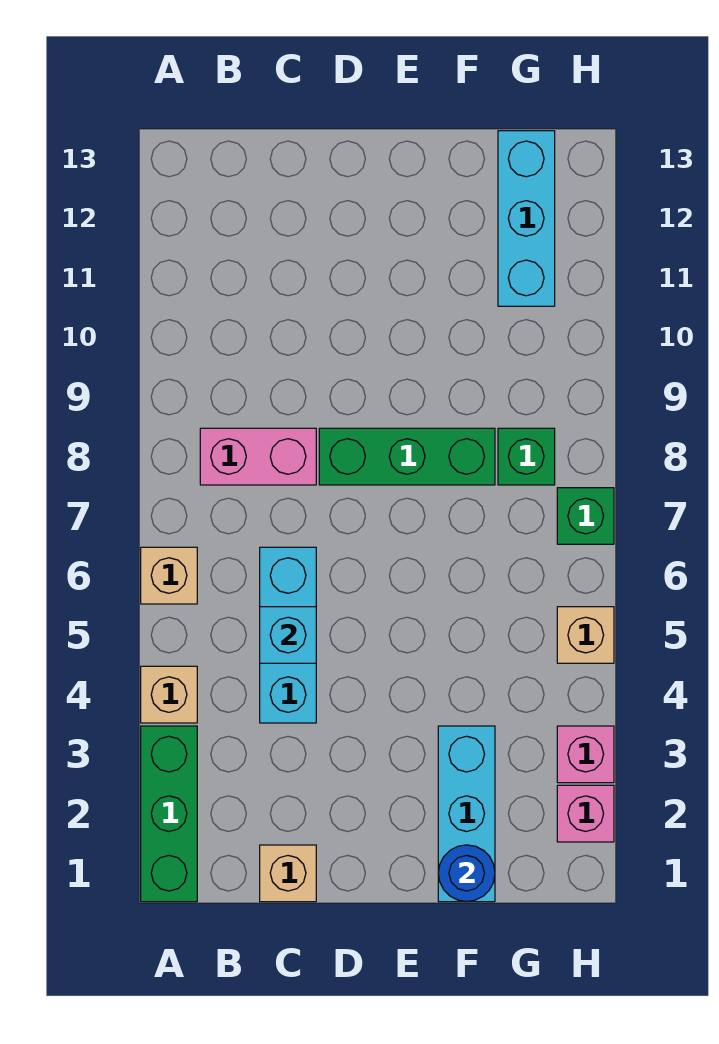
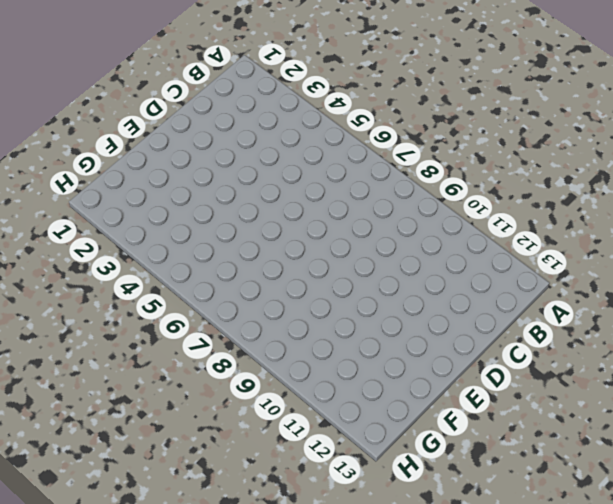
none -> green 1x3 brick [141,726,197,902]
none -> tan 1x1 brick [141,666,197,723]
none -> tan 1x1 brick [141,547,197,604]

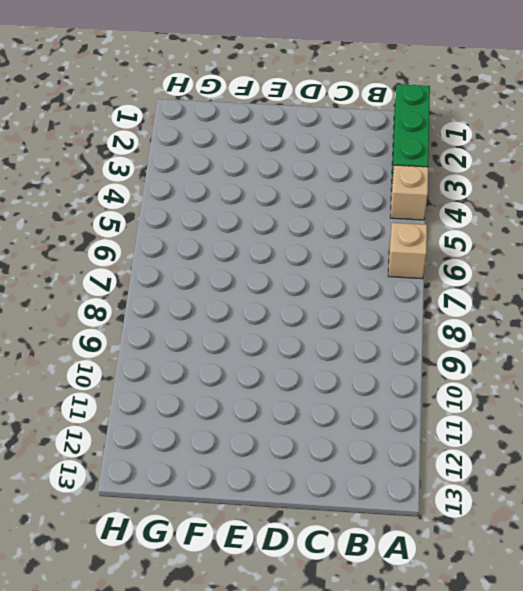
none -> pink 1x2 brick [200,428,316,485]
none -> tan 1x1 brick [260,845,316,902]
none -> cyan 1x3 brick [260,547,316,723]

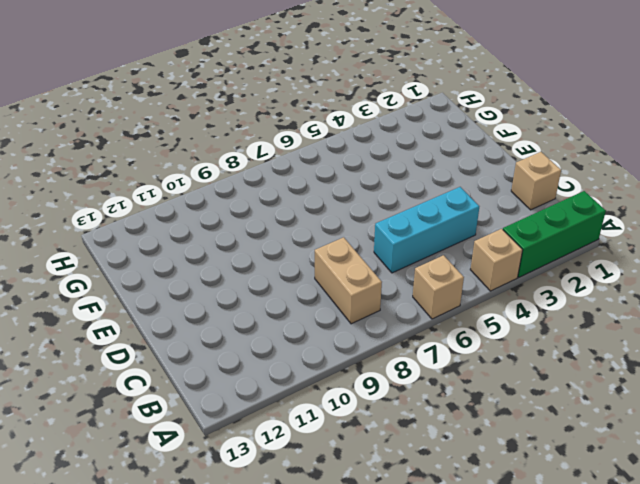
tan 1x2 brick [315,237,382,324] -> pink 1x2 brick [200,428,316,485]
none -> green 1x3 brick [319,428,495,485]
none -> cyan 1x3 brick [438,726,495,902]
none -> green 1x1 brick [498,428,555,485]

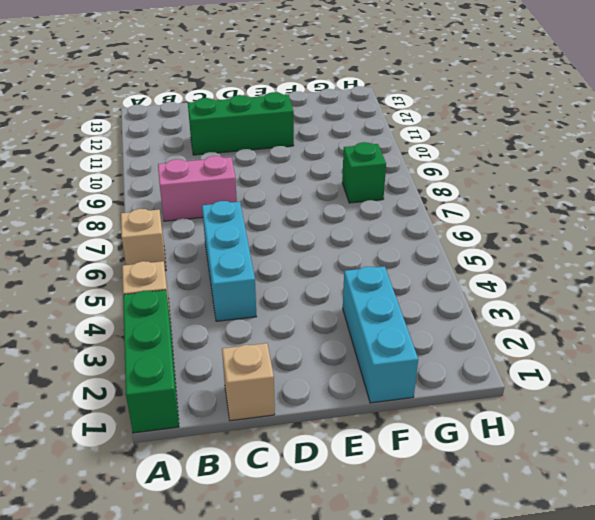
green 1x3 brick [188,92,294,155] -> green 1x3 brick moved to [319,428,495,485]
none -> cyan 1x3 brick [498,131,555,306]
none -> pink 1x1 brick [557,785,614,842]
none -> pink 1x1 brick [557,726,614,783]

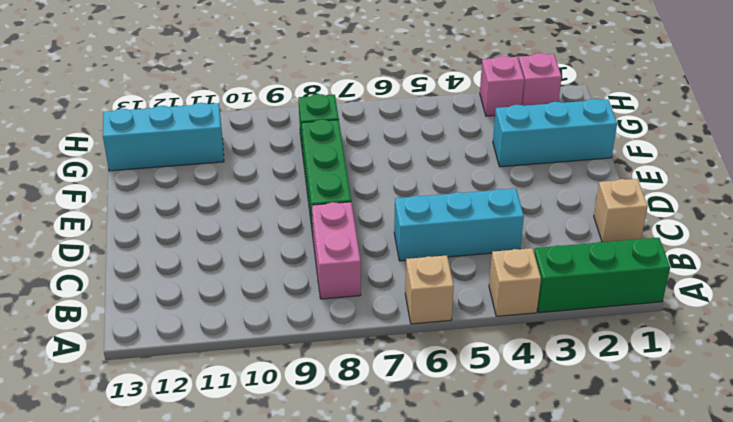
none -> tan 1x1 brick [557,607,614,663]
none -> green 1x1 brick [557,488,614,544]
none -> cyan 1x1 brick [260,607,316,663]

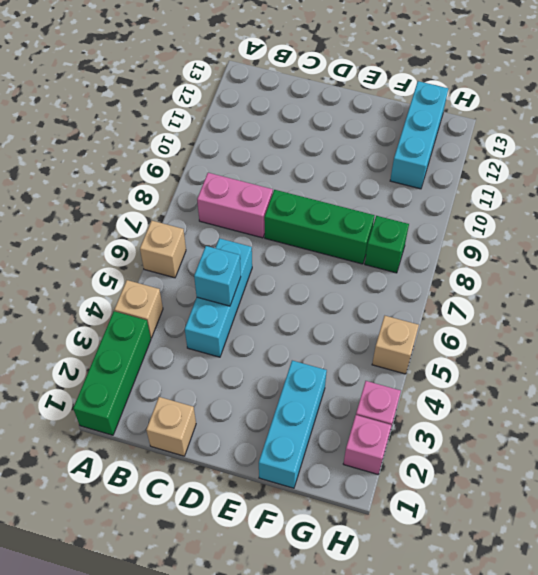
none -> green 1x1 brick [557,488,614,544]
none -> blue 1x1 round brick [438,845,495,902]

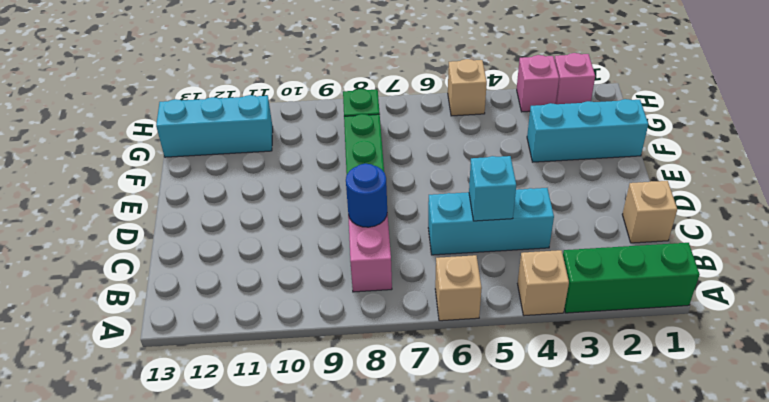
blue 1x1 round brick [346,164,387,227] -> blue 1x1 round brick moved to [438,845,495,902]
none -> green 1x1 brick [557,488,614,544]

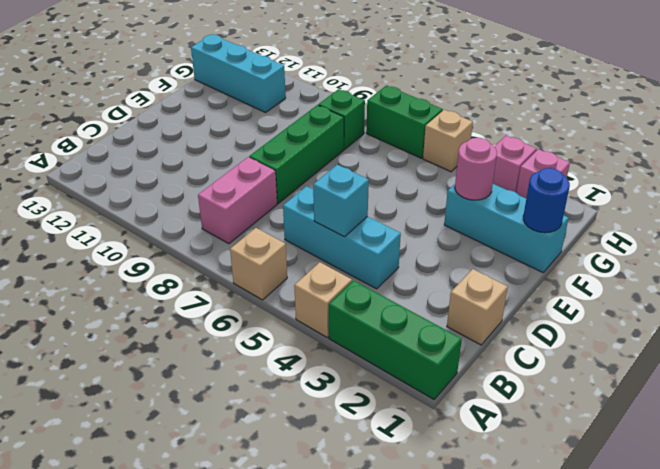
pink 1x1 round brick [455,138,497,200] -> none
green 1x2 brick [366,86,443,158] -> green 1x1 brick [557,488,614,544]

